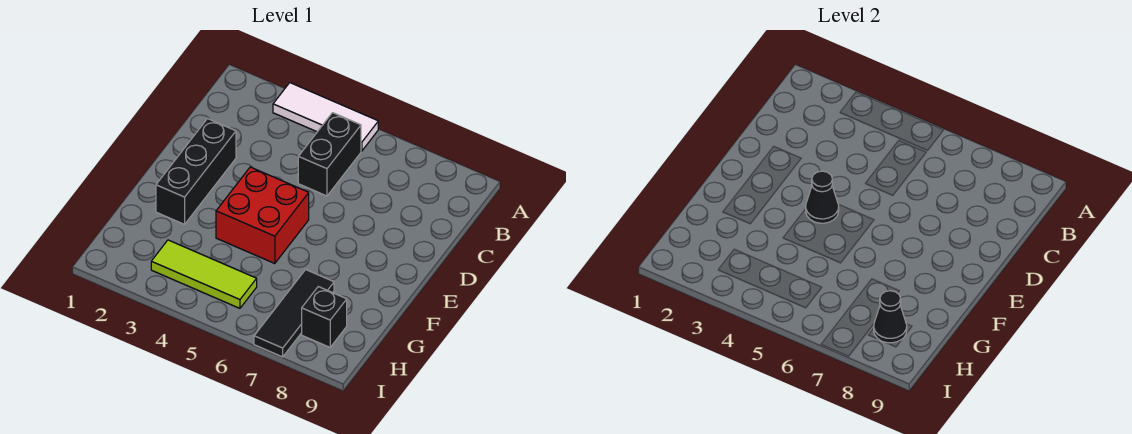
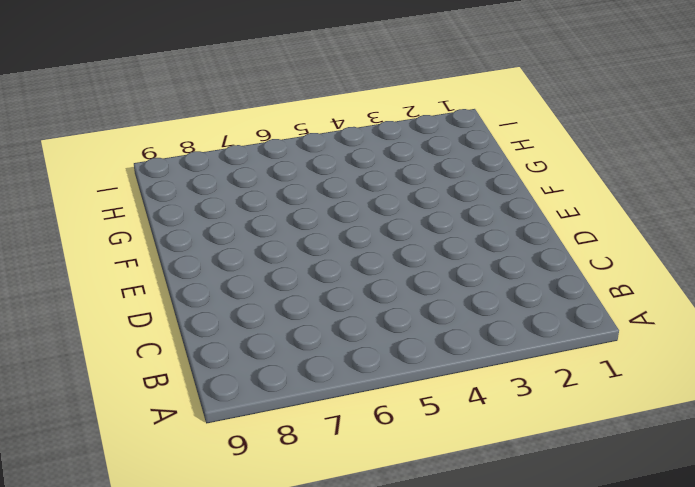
none -> white 1x3 tile [273,83,378,151]
none -> black 1x2 brick [298,113,361,196]

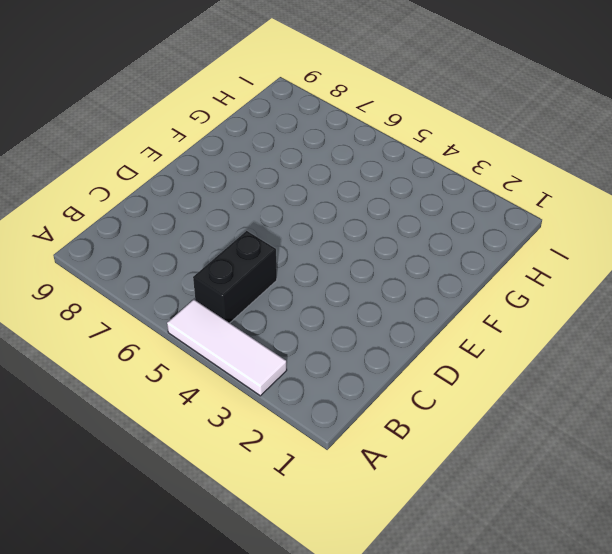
none -> black 1x3 brick [156,119,236,224]
none -> red 2x2 brick [216,167,309,264]

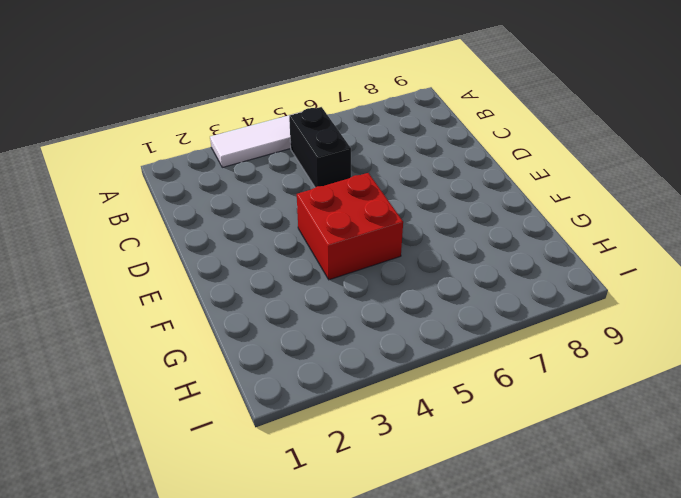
none -> black 1x3 brick [156,119,236,224]
none -> black 1x3 tile [254,270,334,357]

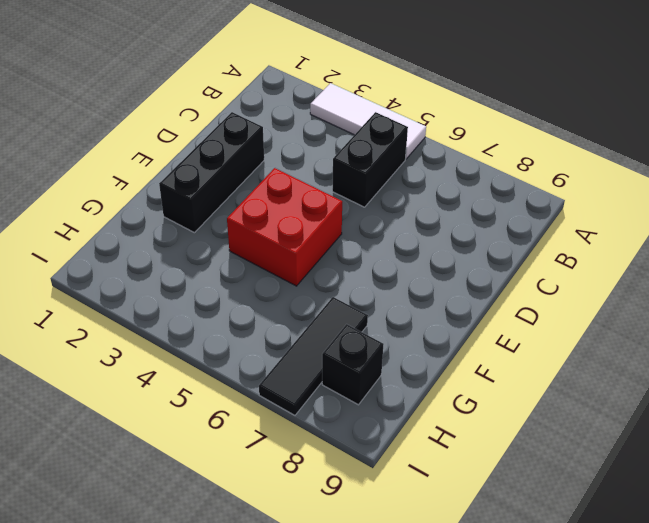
none -> lime 1x3 tile [151,240,257,308]
none -> black 1x1 cone [806,171,839,223]

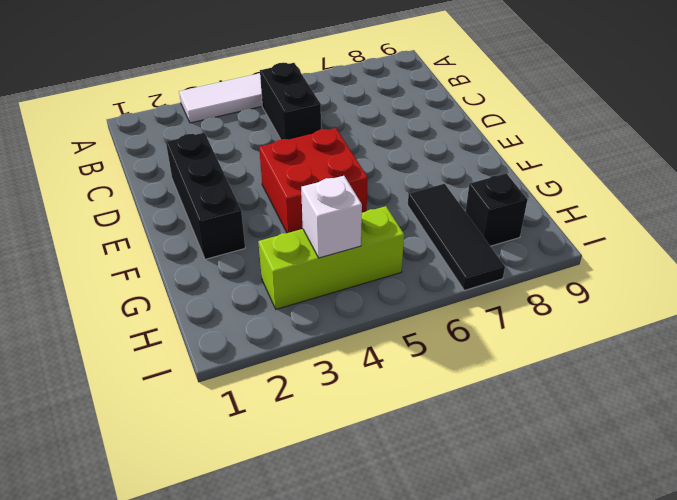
lime 1x3 brick [258,206,404,309] -> lime 1x3 tile [151,240,257,308]
white 1x1 brick [301,176,362,258] -> none
none -> black 1x1 cone [806,171,839,223]
none -> black 1x1 cone [874,291,907,343]

